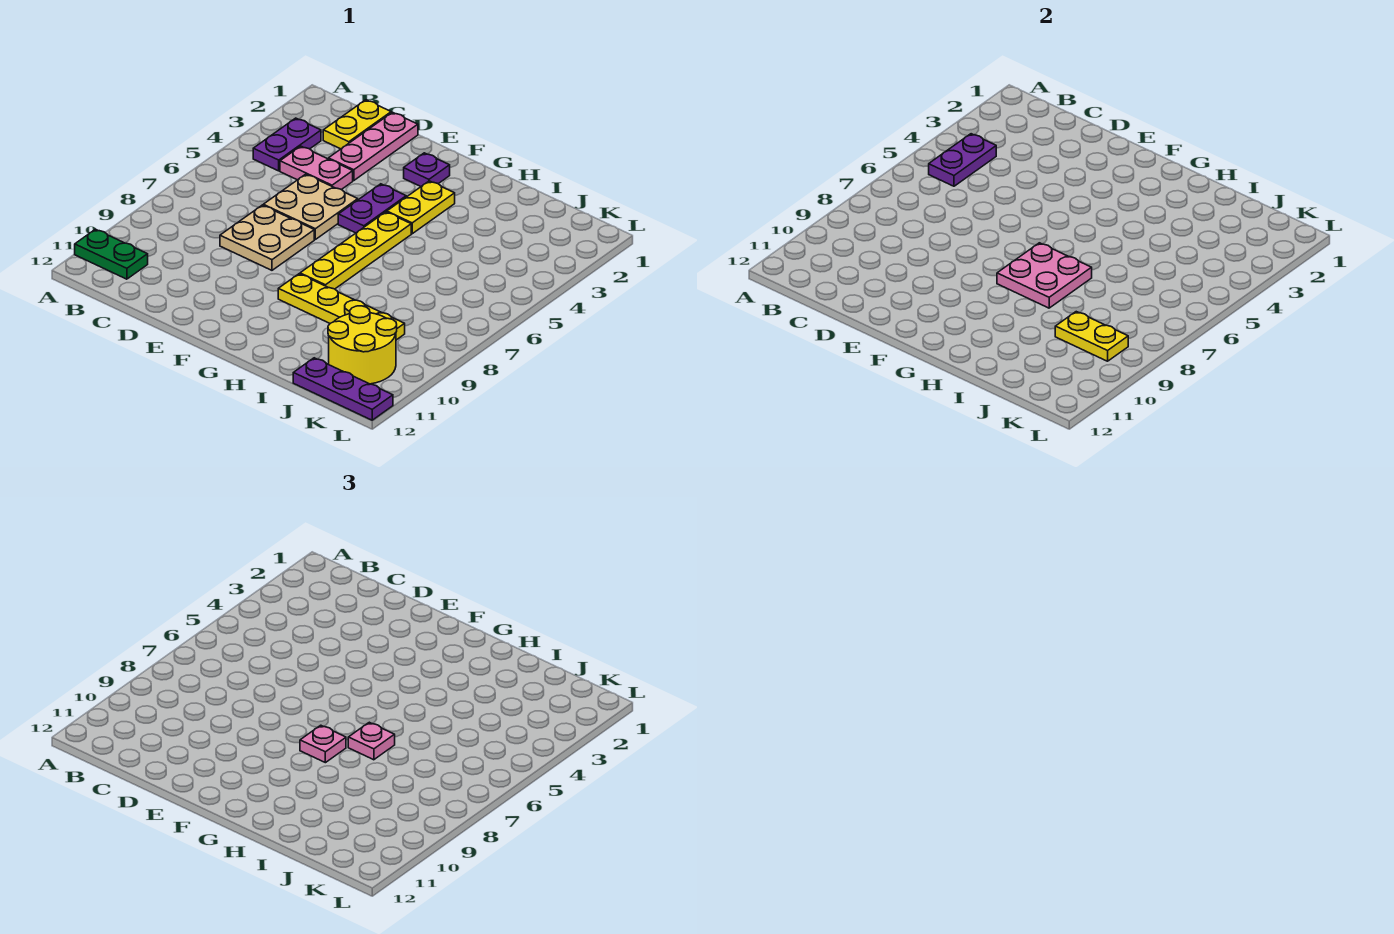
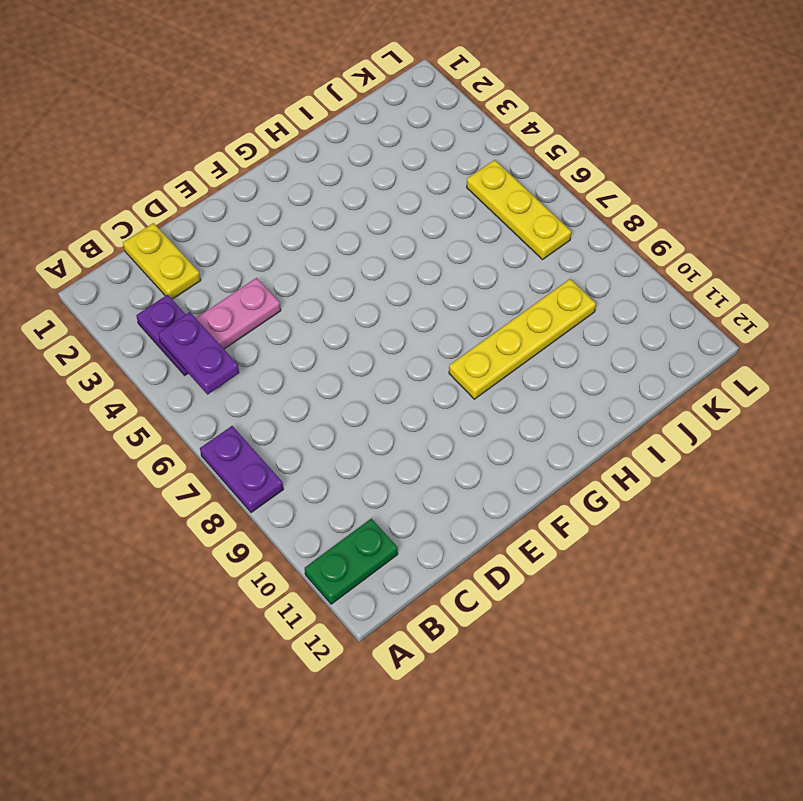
purple 1x2 plate [200,426,283,513] -> purple 1x2 plate moved to [338,184,406,233]
yellow 1x3 plate [467,160,571,260] -> none
none -> pink 1x3 plate [328,112,418,181]
none -> tan 2x2 plate [263,174,358,239]
none -> tan 2x2 plate [220,205,314,270]

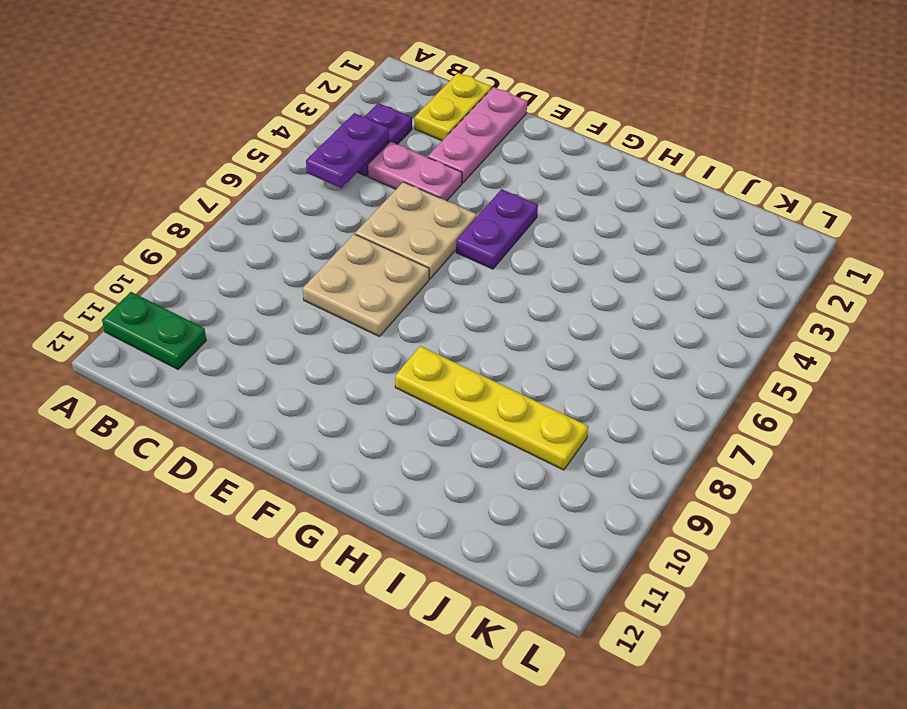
none -> purple 1x1 plate [404,153,450,186]
none -> yellow 1x2 plate [387,181,455,234]
none -> yellow 1x4 plate [300,212,411,289]

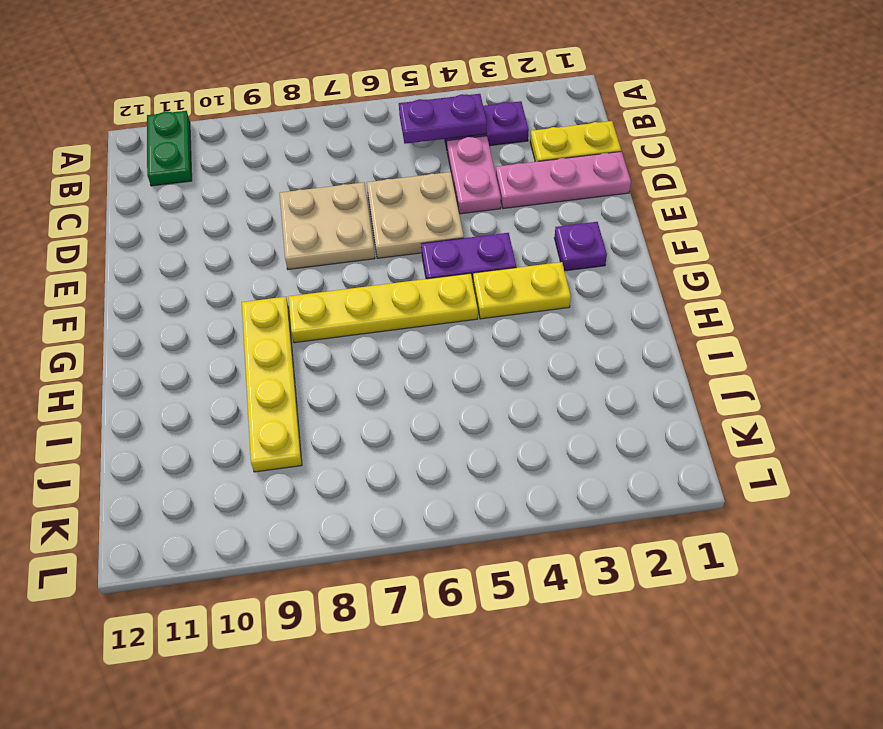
none -> yellow 2x2 round brick [328,306,397,384]
none -> purple 1x3 plate [293,358,393,420]
none -> pink 2x2 plate [997,243,1092,308]

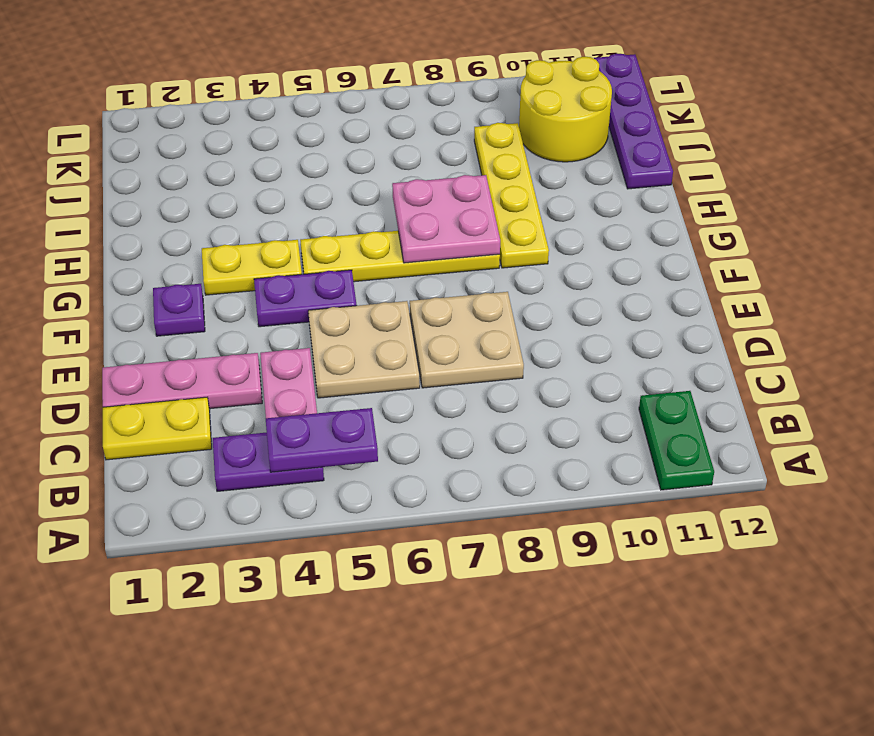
purple 1x4 plate [594,54,673,189] -> purple 1x3 plate [293,358,393,420]
none -> yellow 1x2 plate [1055,312,1128,361]
none -> pink 1x1 plate [300,725,346,763]
none -> pink 1x1 plate [348,722,395,760]

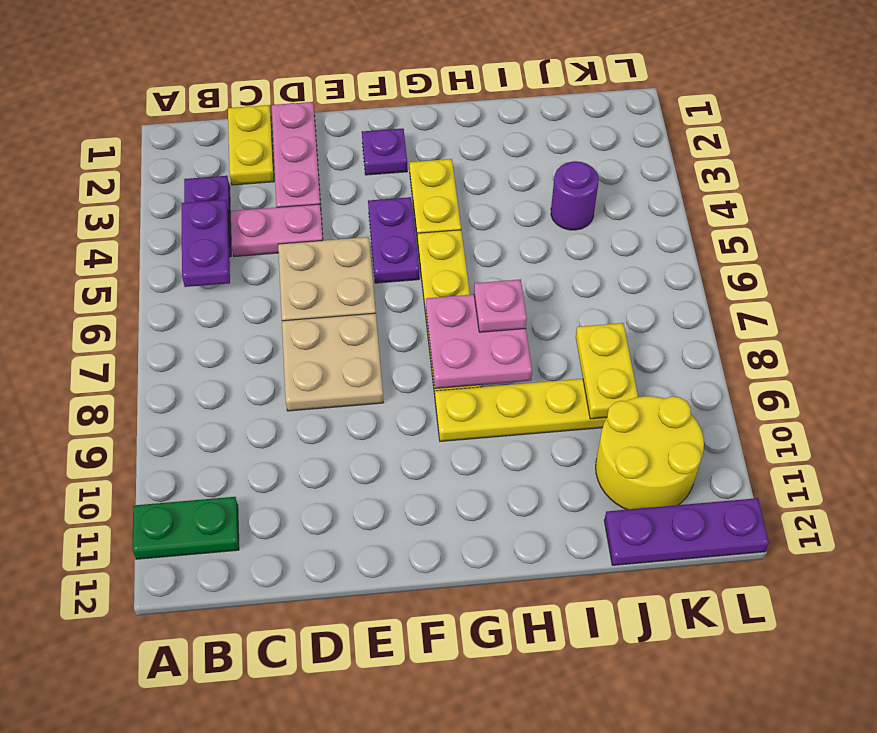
purple 1x1 round brick [551,161,599,230] -> none
yellow 1x2 plate [576,323,638,419] -> yellow 1x2 plate turned to [1055,312,1128,361]
none -> pink 1x1 plate [300,725,346,763]

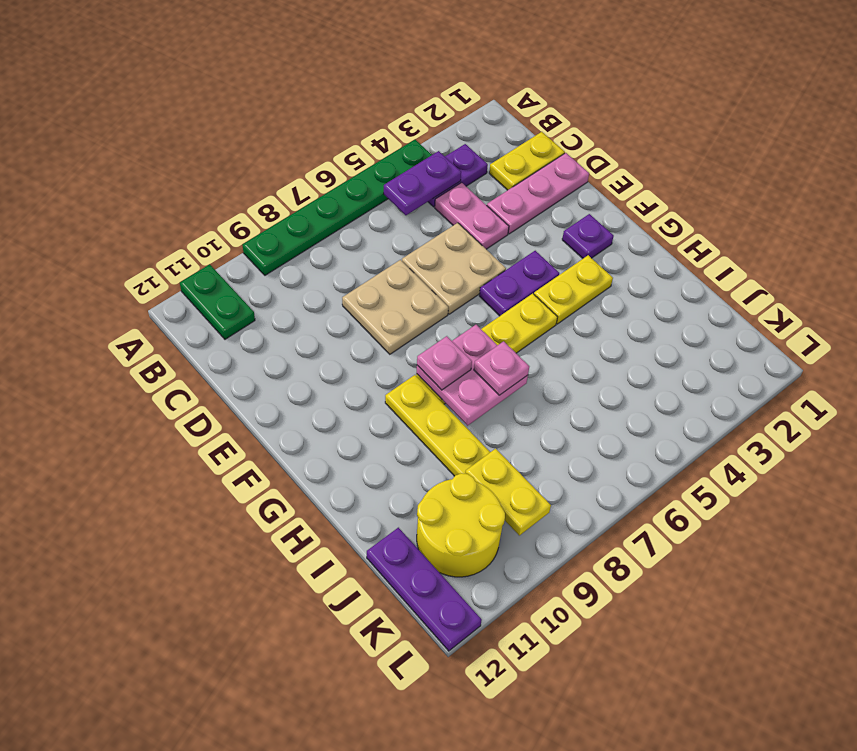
green 1x6 plate [242,140,431,275] -> none

